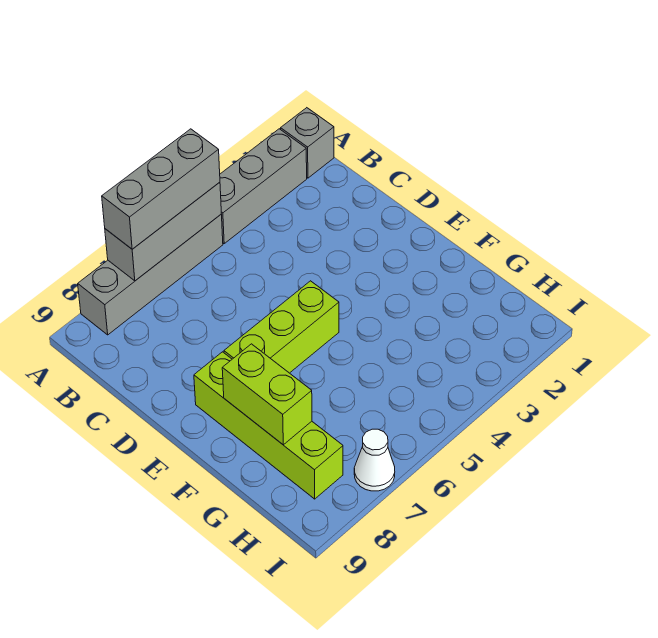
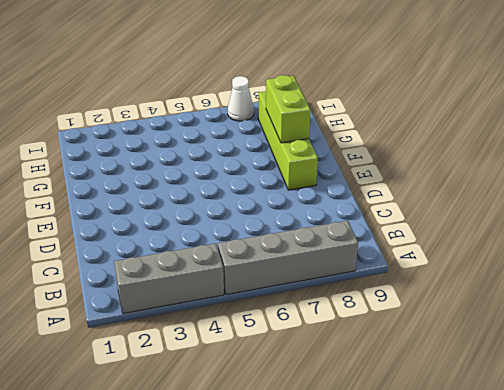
none -> grey 1x1 brick [281,108,334,178]
none -> lime 1x3 brick [224,281,339,373]

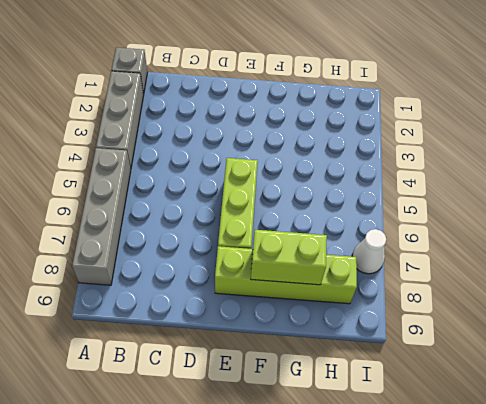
none -> grey 1x3 brick [105,182,221,281]
none -> grey 1x3 brick [102,129,220,249]

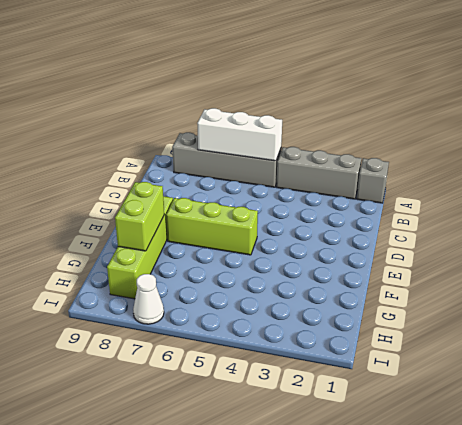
white 1x3 brick [197,108,282,161] -> grey 1x3 brick [105,182,221,281]
none -> grey 1x3 brick [102,129,220,249]

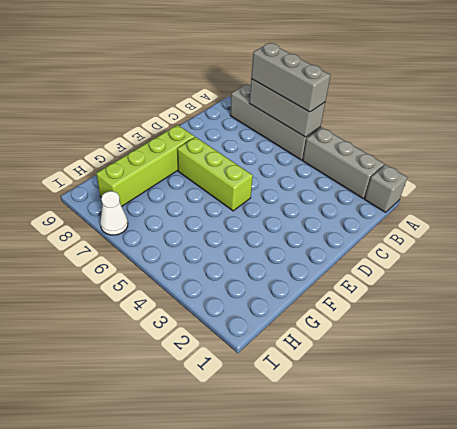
none -> lime 1x2 brick [222,344,312,445]

